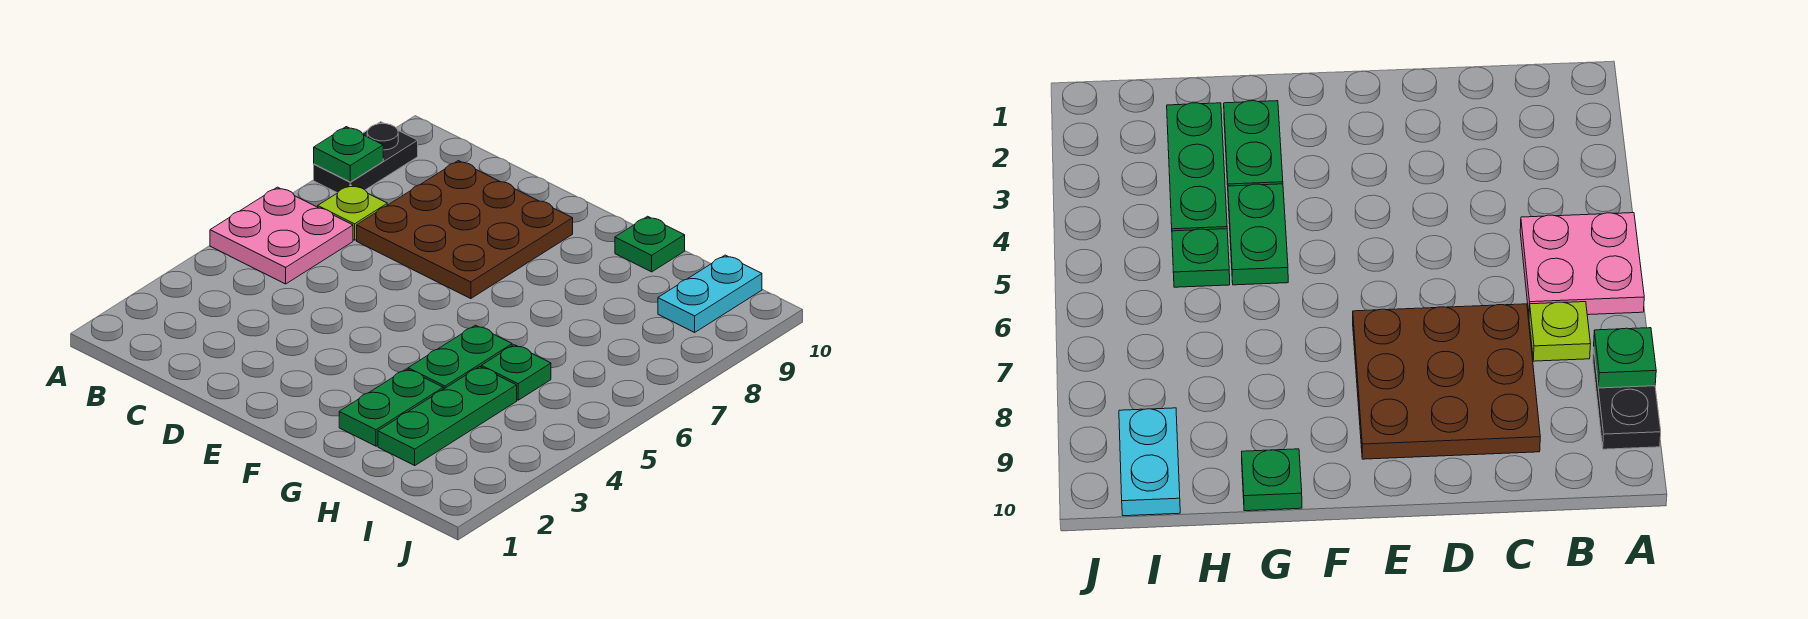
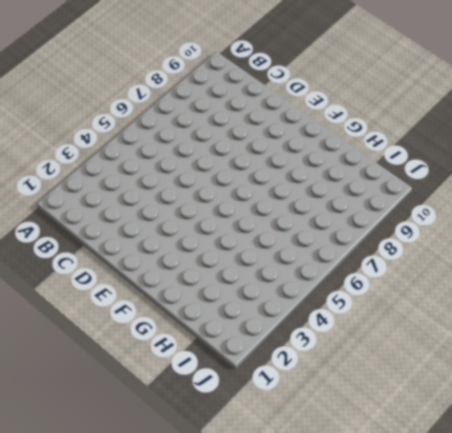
none -> pink 2x2 plate [210,187,353,284]
none -> black 1x2 plate [314,122,418,193]

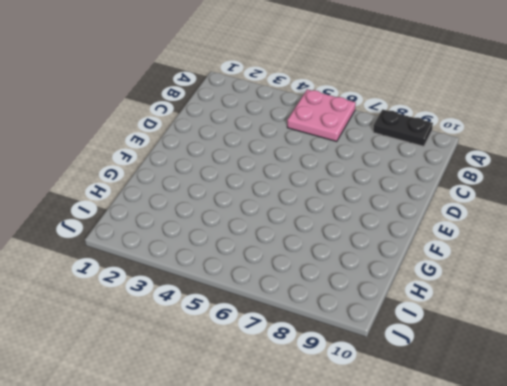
none -> lime 1x1 plate [318,185,387,240]
none -> brown 3x3 plate [357,161,573,299]

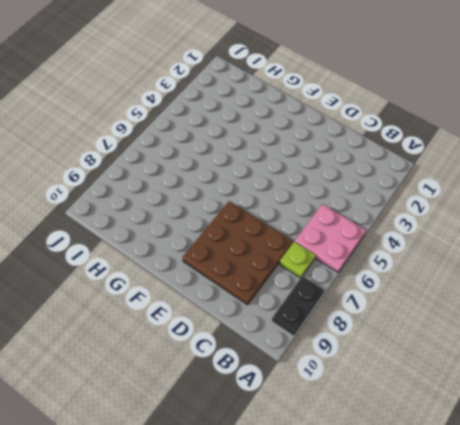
none -> green 1x2 plate [339,369,443,446]
none -> green 1x2 plate [408,325,512,389]

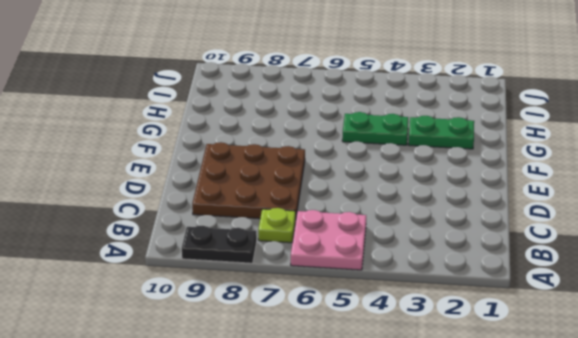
none -> green 1x1 plate [615,216,685,272]
none -> green 1x3 plate [378,367,517,465]

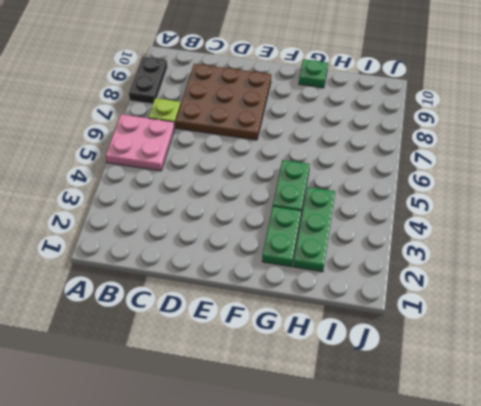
none -> green 1x1 plate [481,345,551,400]
none -> cyan 1x2 plate [658,255,762,332]

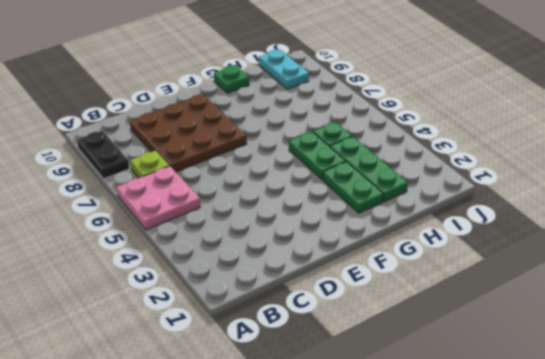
none -> green 1x1 plate [314,127,383,182]

